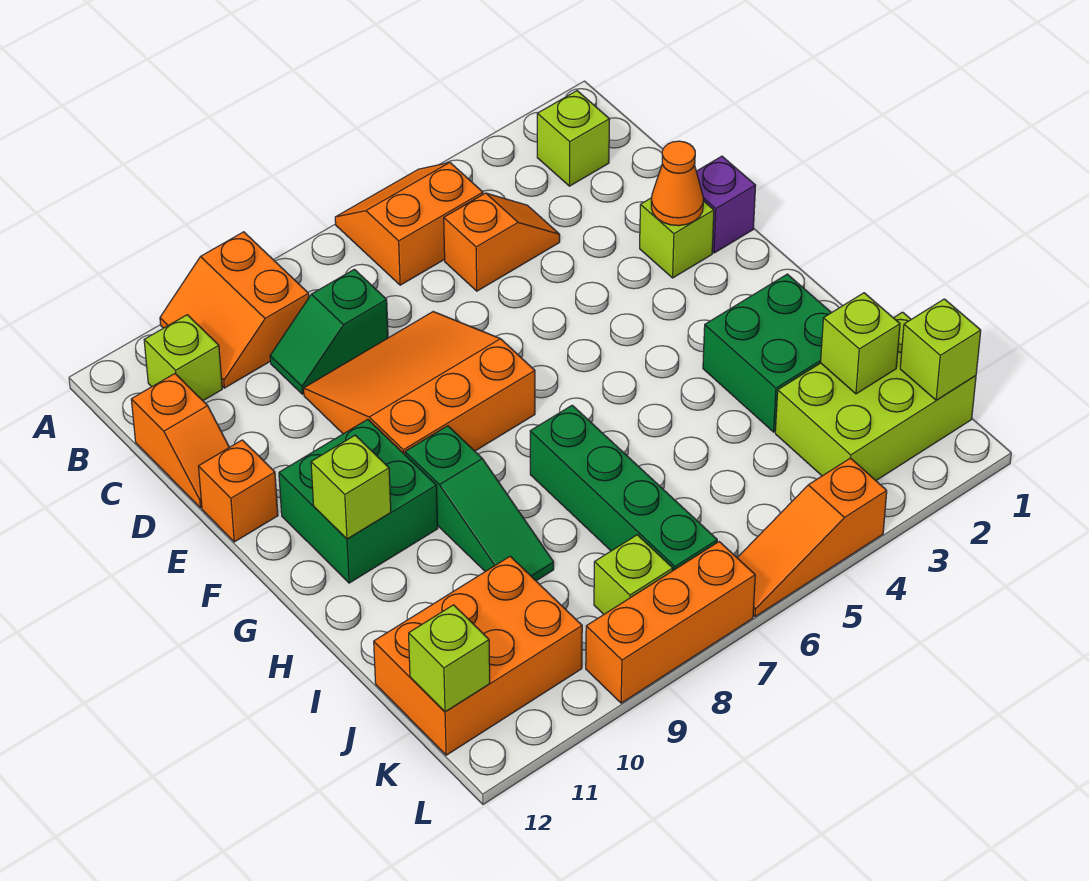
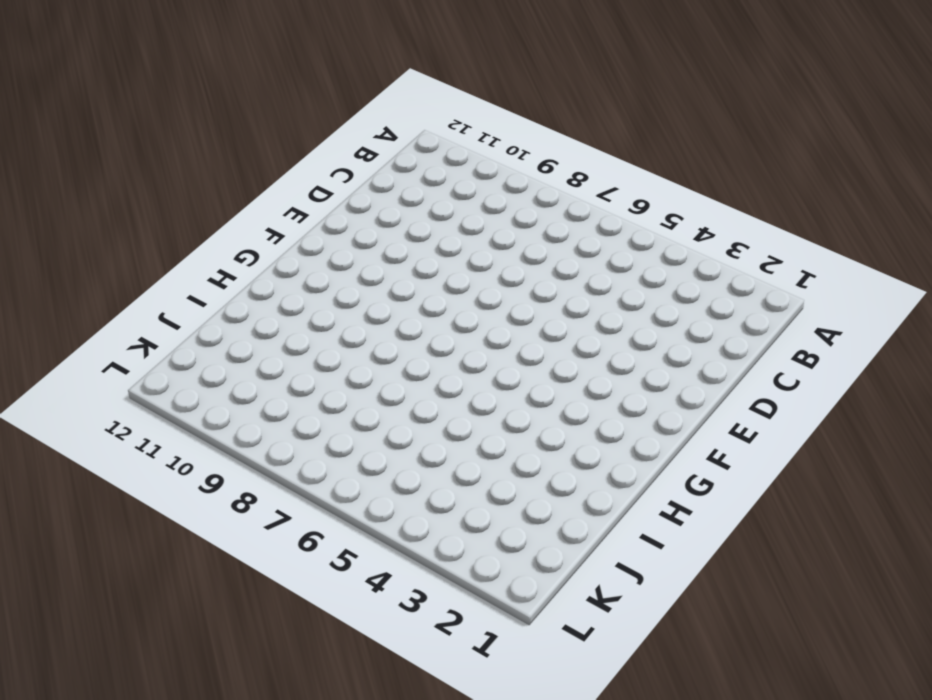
none -> orange 2x2 slope [335,162,483,285]
none -> orange 2x2 slope [160,232,309,388]
none -> lime 1x1 brick [537,91,610,186]

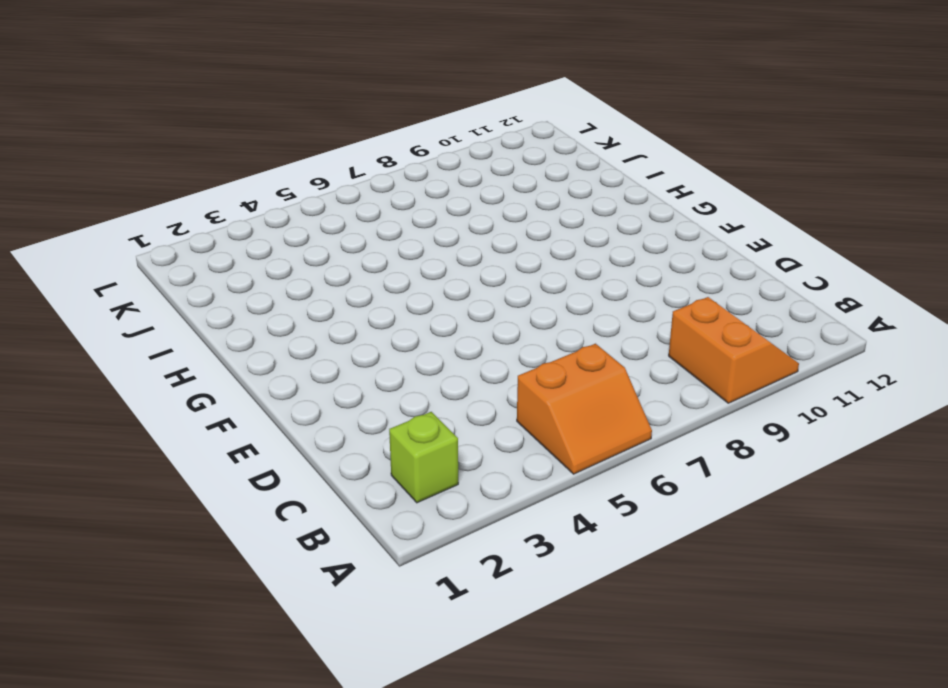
none -> lime 1x1 brick [144,315,222,401]
none -> orange 1x2 slope [444,193,560,291]
none -> green 1x2 slope [270,269,388,394]

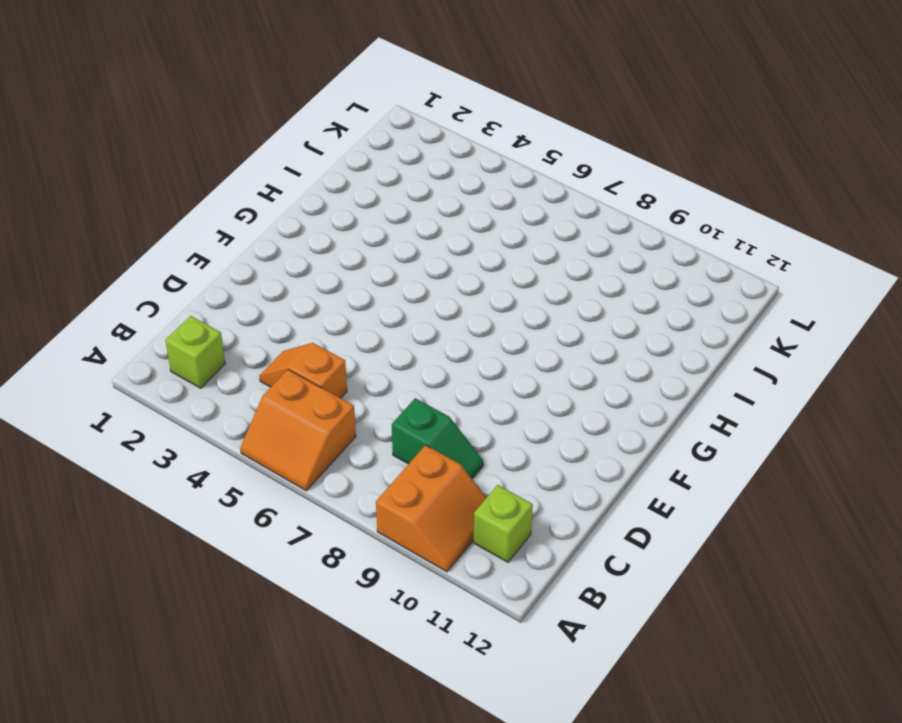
none -> orange 1x2 slope [131,374,229,508]
none -> orange 3x3 slope [304,312,535,454]
none -> purple 1x1 brick [696,156,756,253]

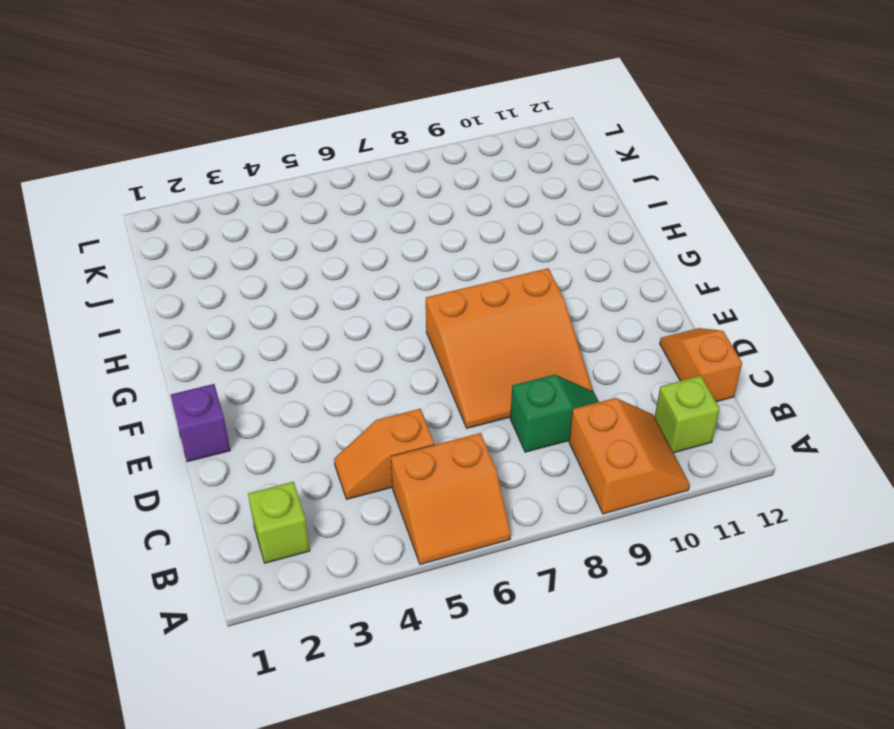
none -> lime 1x1 brick [640,198,714,278]
none -> orange 1x1 brick [198,440,278,542]
none -> green 2x2 brick [279,419,438,583]

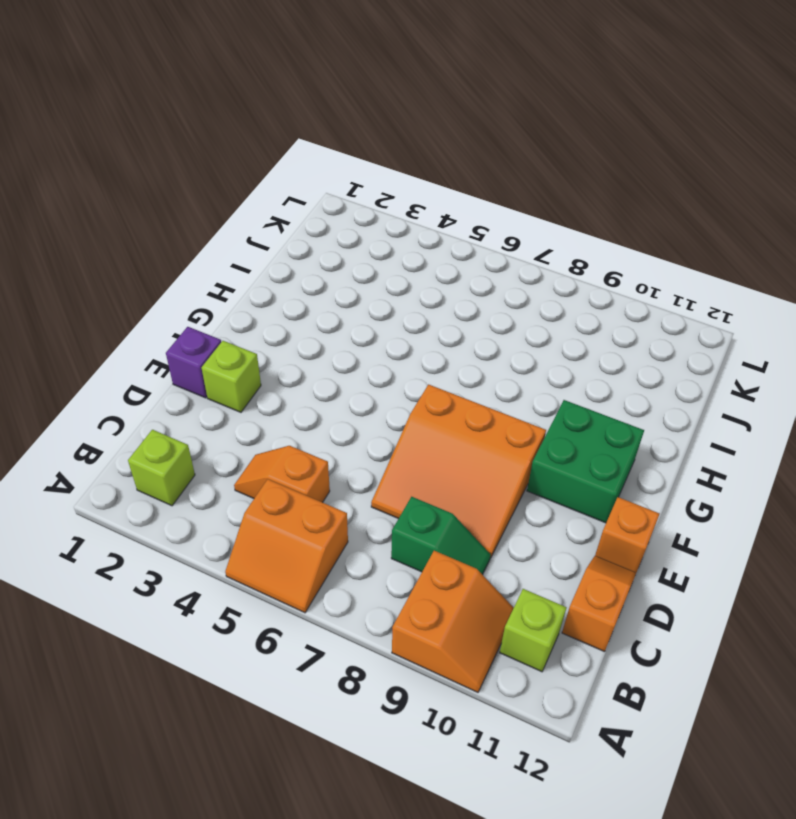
none -> green 1x3 slope [405,426,554,581]
none -> green 2x2 brick [703,274,831,432]
none -> green 1x4 brick [530,405,717,570]

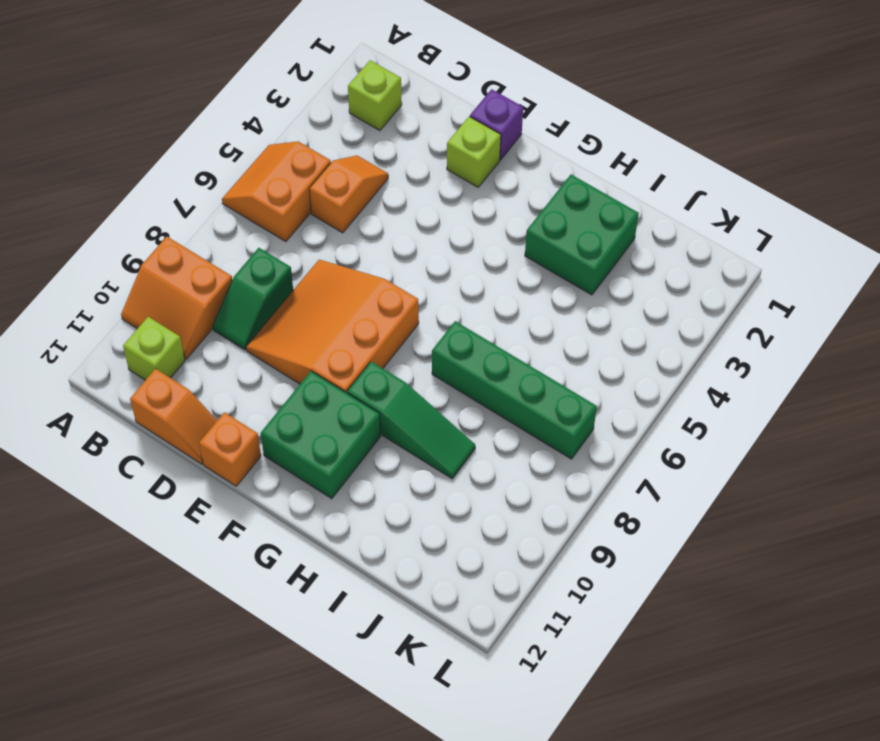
none -> lime 2x3 brick [775,312,976,480]
none -> orange 2x3 brick [374,556,582,755]
none -> lime 1x1 brick [594,535,673,614]

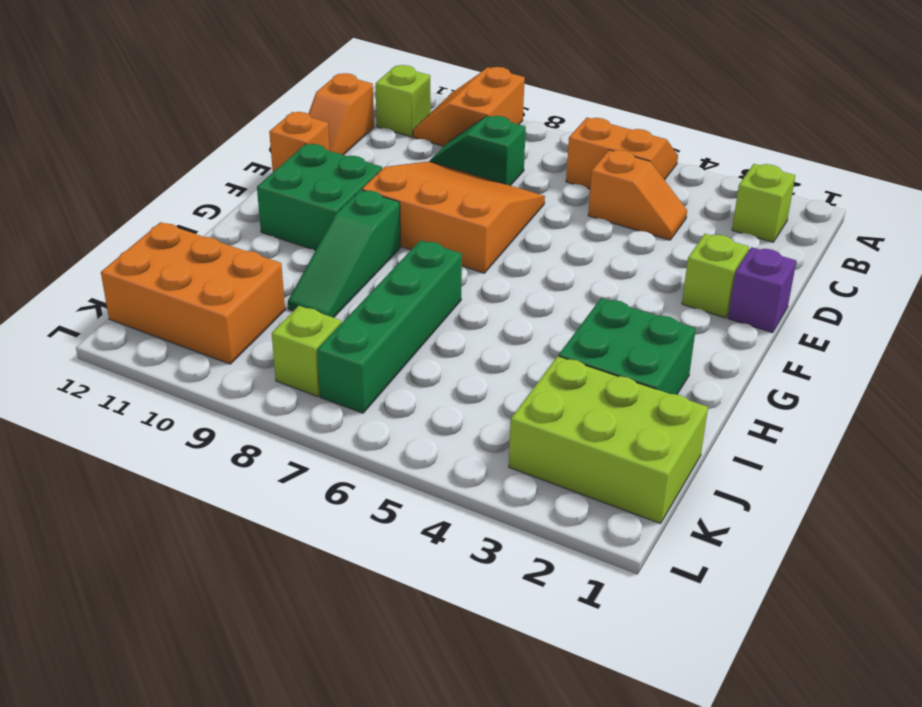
none -> orange 1x3 slope [737,458,887,617]
none -> orange 1x3 brick [586,542,755,703]
none -> orange 1x1 cone [651,141,703,226]

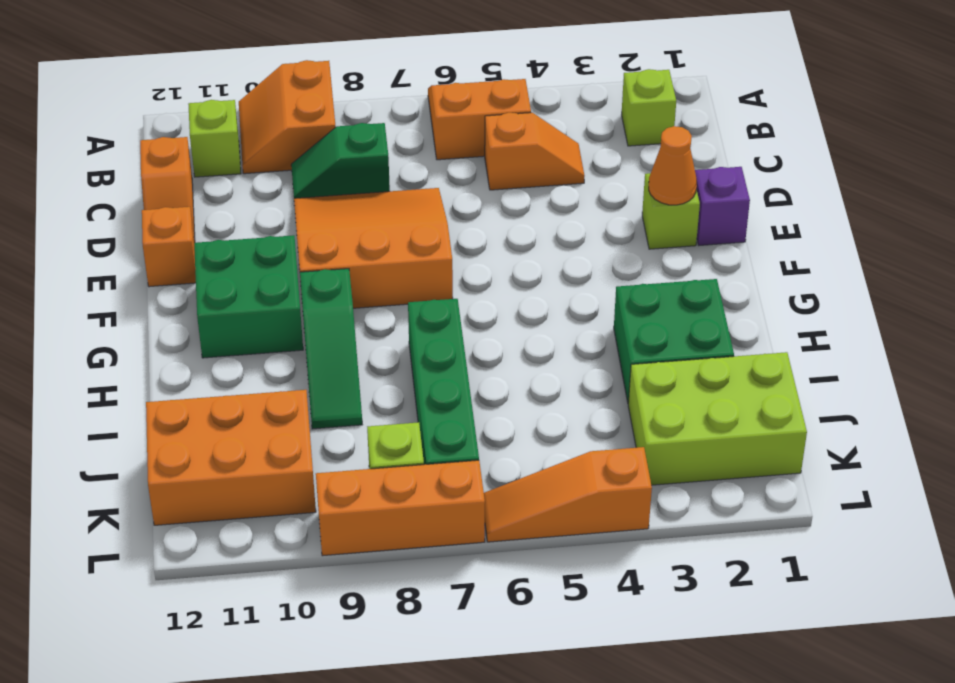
none -> lime 1x1 brick [311,435,391,539]
none -> lime 1x1 brick [821,293,900,394]
none -> lime 1x1 brick [900,299,981,400]

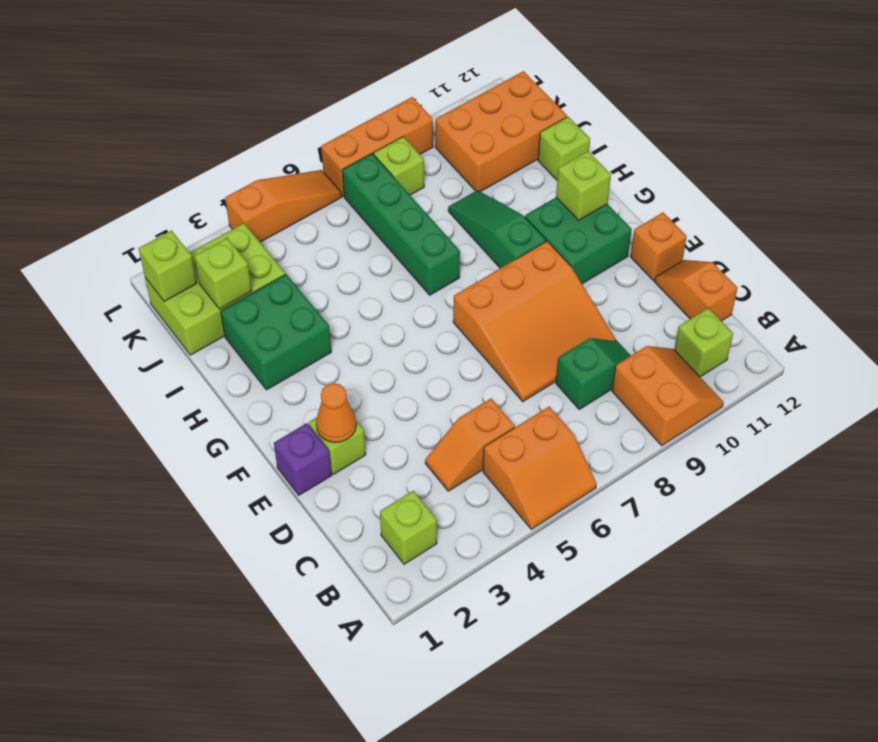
lime 1x1 brick [538,117,590,180] -> lime 1x1 brick moved to [409,605,490,712]

